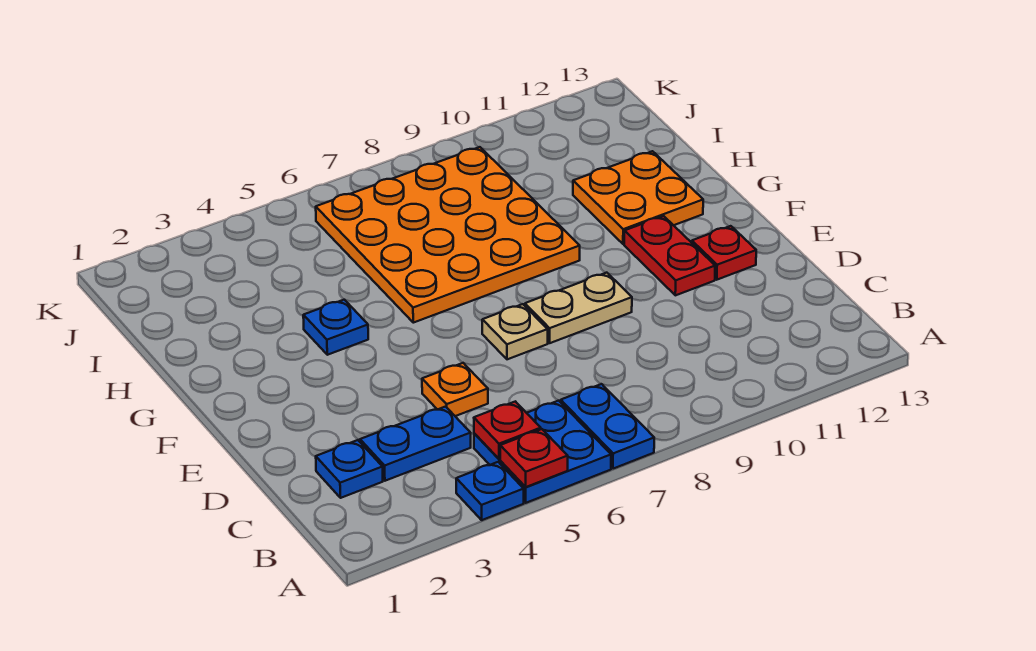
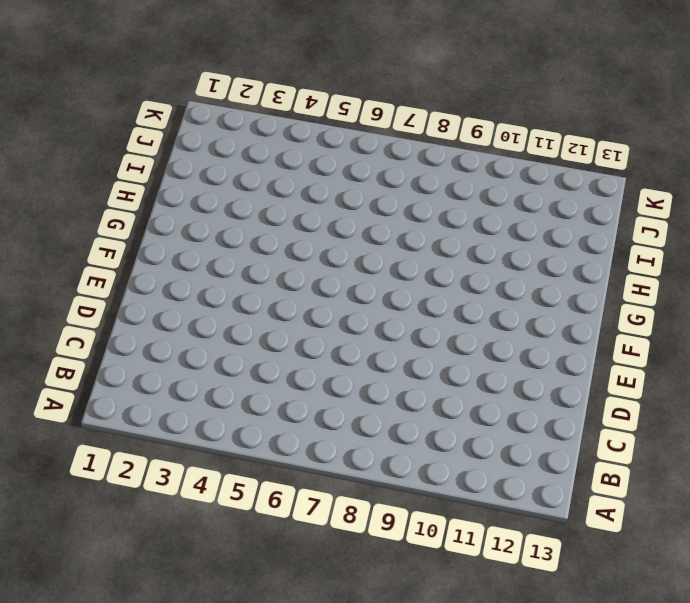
none -> blue 1x1 plate [456,462,524,520]
none -> blue 2x2 plate [474,401,611,503]
none -> blue 1x2 plate [561,384,654,469]

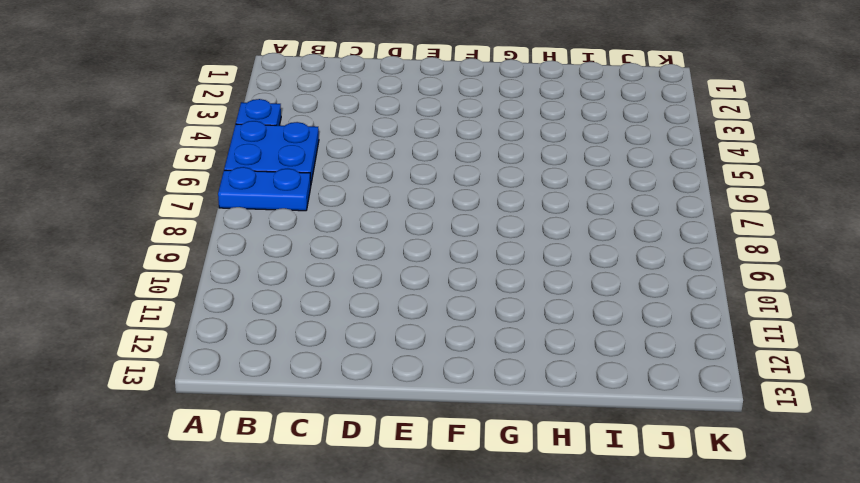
none -> blue 1x1 plate [316,440,383,498]
none -> blue 1x2 plate [360,407,471,481]
none -> orange 1x1 plate [422,363,488,416]

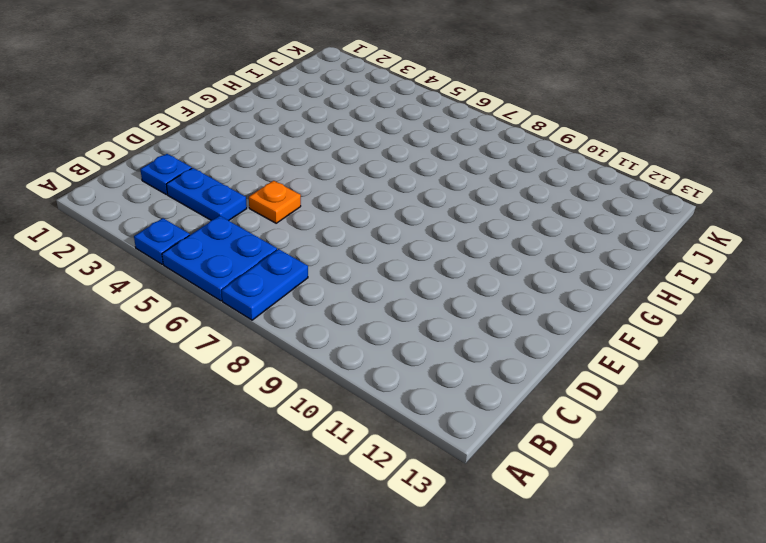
none -> tan 1x1 plate [482,304,548,359]
none -> tan 1x2 plate [525,273,632,343]
none -> red 1x2 plate [624,216,715,295]

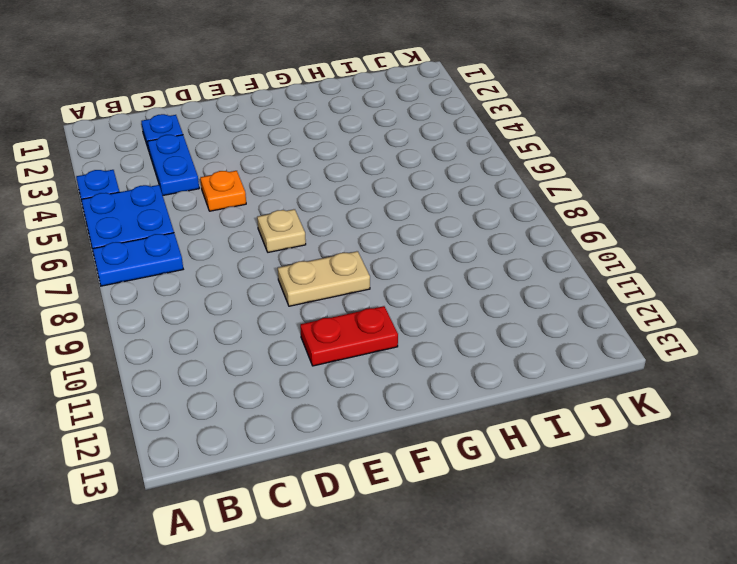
tan 1x2 plate [278,251,370,306] -> tan 1x2 plate turned to [525,273,632,343]
none -> red 1x1 plate [692,226,756,280]
none -> blue 1x1 plate [303,300,368,355]
none -> orange 4x4 plate [316,147,580,323]

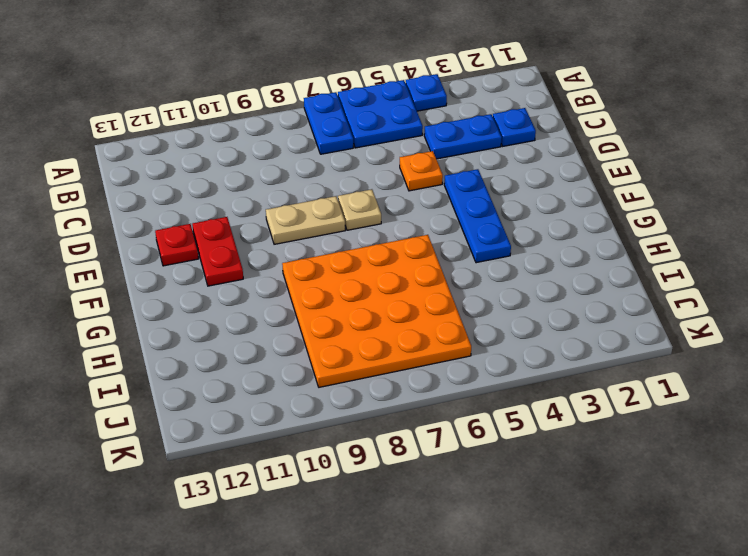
blue 1x3 plate [444,169,511,263] -> blue 1x1 plate [303,300,368,355]
none -> orange 2x2 plate [573,151,703,244]
none -> red 1x1 plate [500,429,568,487]
none -> red 1x1 plate [474,401,541,459]

